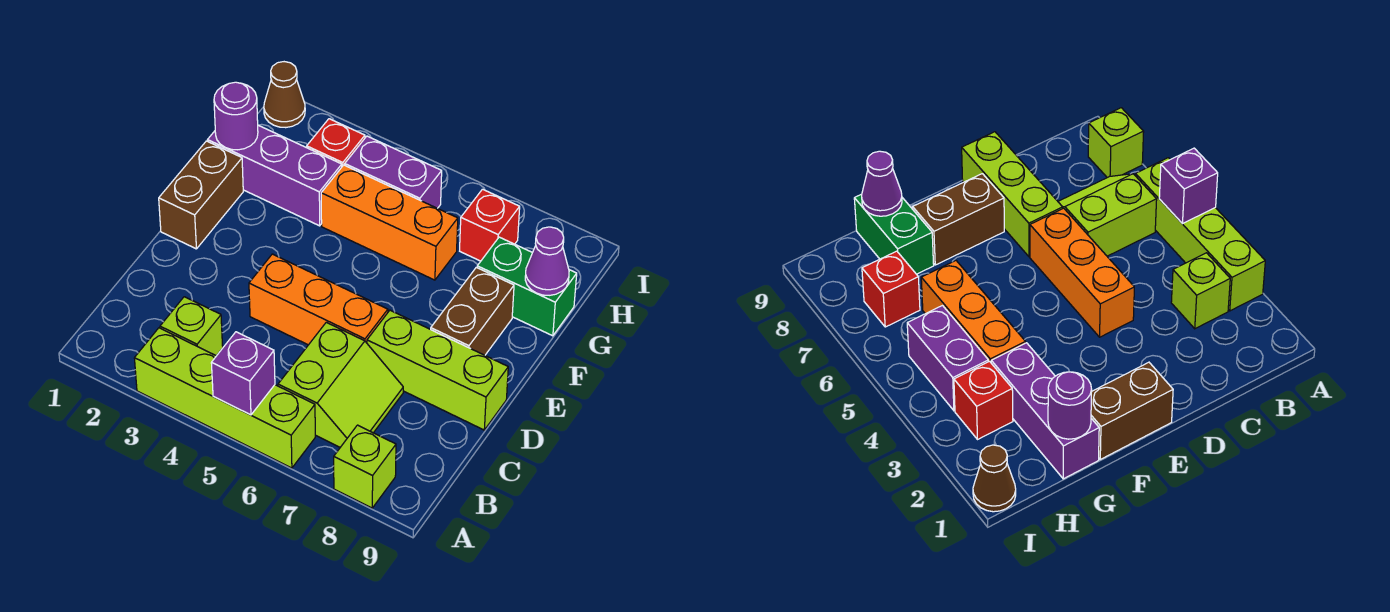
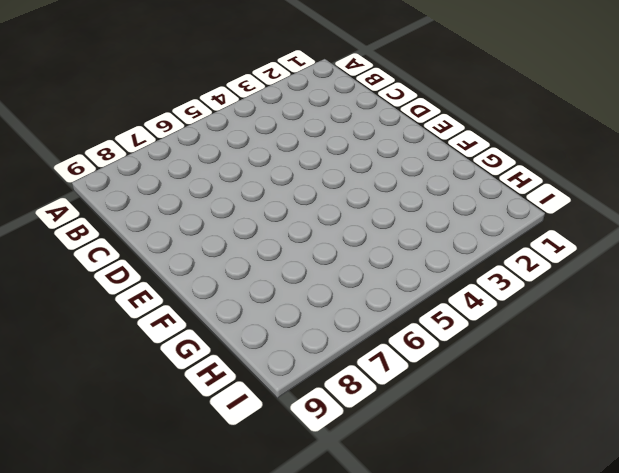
none -> lime 1x4 brick [134,328,315,468]
none -> lime 1x1 brick [334,425,396,508]
none -> lime 1x1 brick [160,297,223,356]

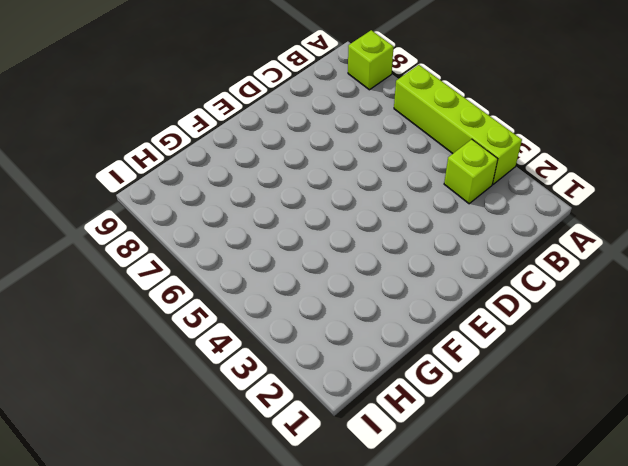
none -> lime 2x2 slope [278,322,403,447]
none -> orange 1x3 brick [249,254,388,345]
none -> lime 1x3 brick [367,310,508,430]

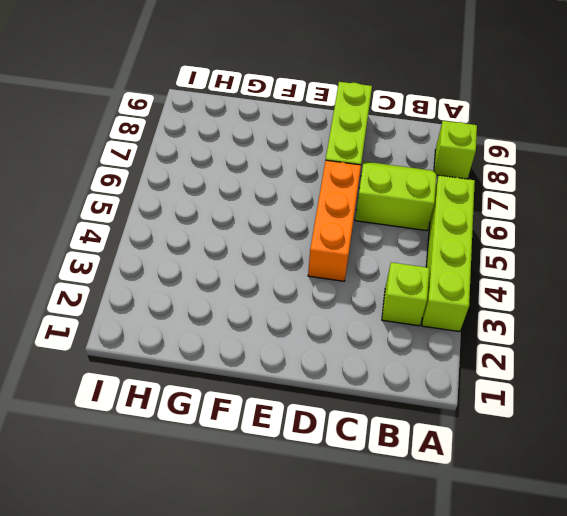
none -> brown 1x2 brick [159,141,243,249]
none -> brown 1x2 brick [431,267,514,355]
none -> purple 1x3 brick [208,125,342,226]

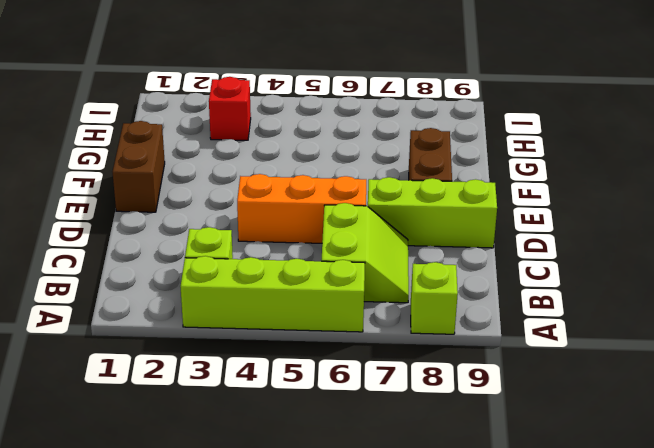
none -> purple 1x3 brick [208,125,342,226]
none -> orange 1x3 brick [321,165,458,280]
none -> green 1x2 brick [477,237,577,336]

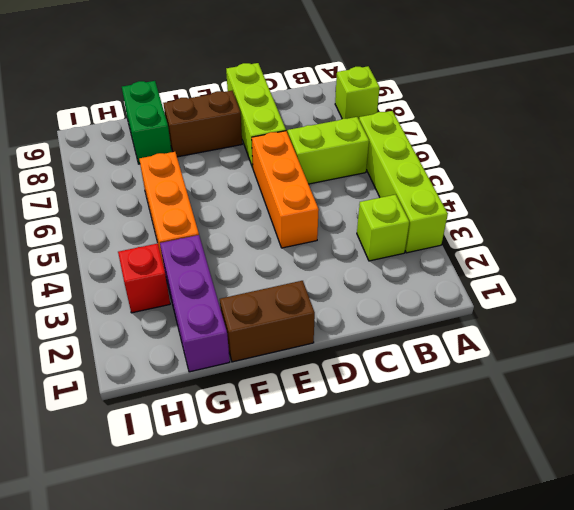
none -> purple 1x2 brick [345,136,442,208]
none -> red 1x1 brick [460,189,520,261]
none -> brown 1x1 cone [264,62,305,128]

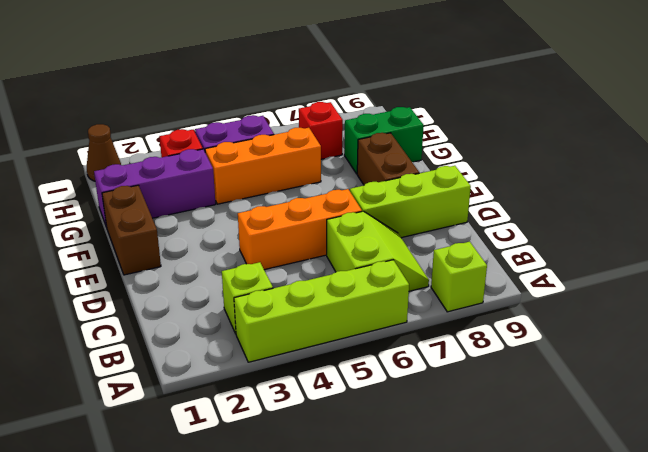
none -> purple 1x1 brick [211,332,275,415]
none -> purple 1x1 round brick [214,82,258,150]
none -> purple 1x1 cone [525,227,569,295]

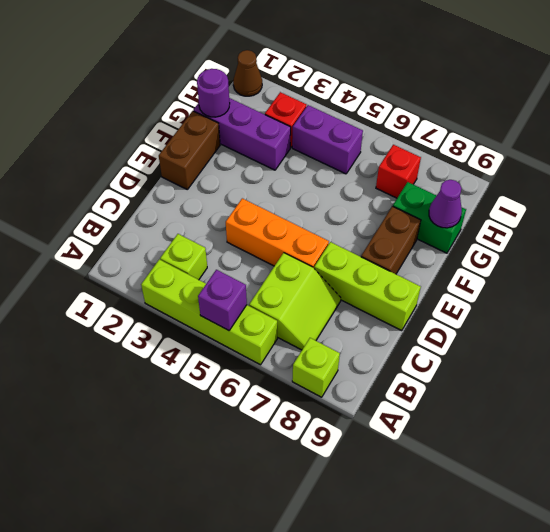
none -> orange 1x3 brick [321,165,458,280]

